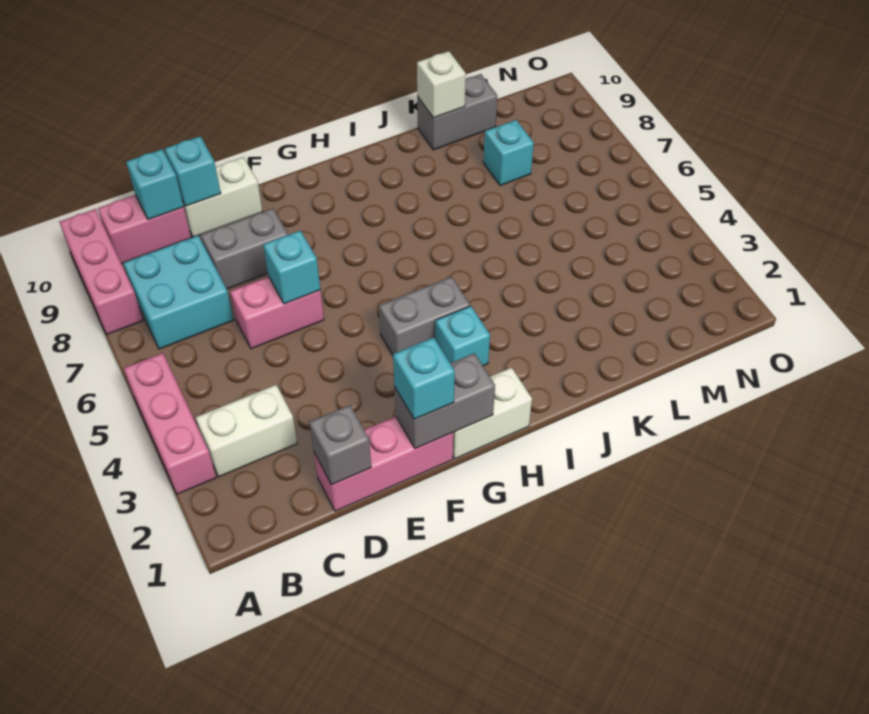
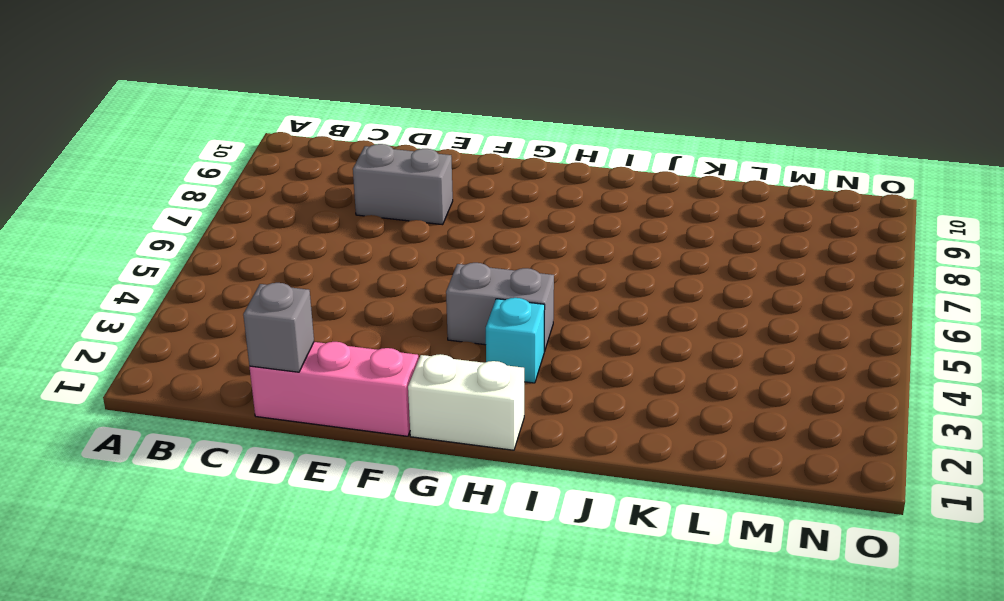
none -> pink 1x3 brick [124,353,216,494]
none -> pink 1x3 brick [59,209,143,334]
none -> white 1x2 brick [196,385,298,477]

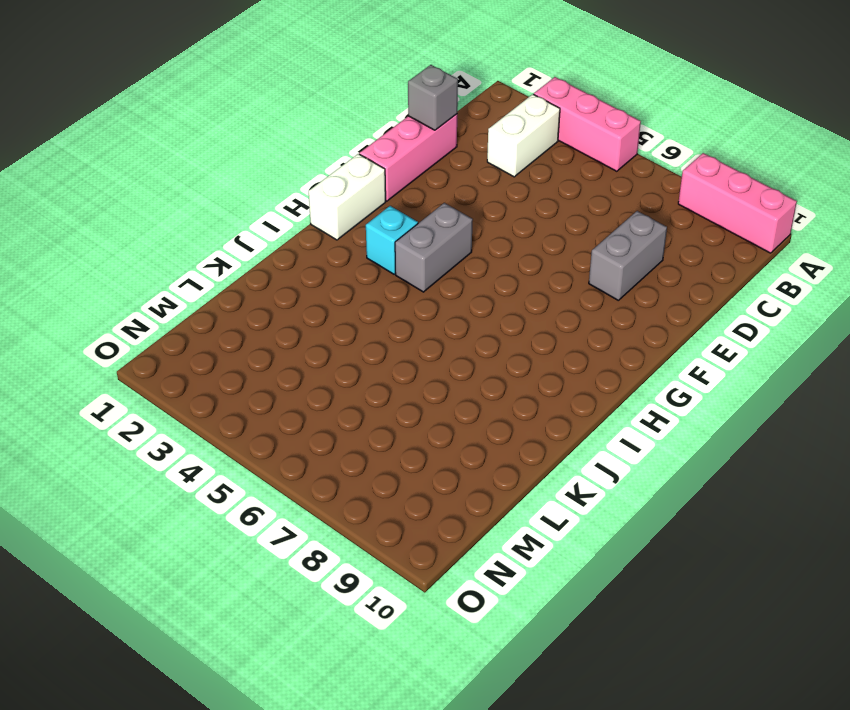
none -> cyan 2x2 brick [123,236,234,349]
none -> pink 1x2 brick [98,195,191,264]
none -> pink 1x2 brick [230,277,324,349]

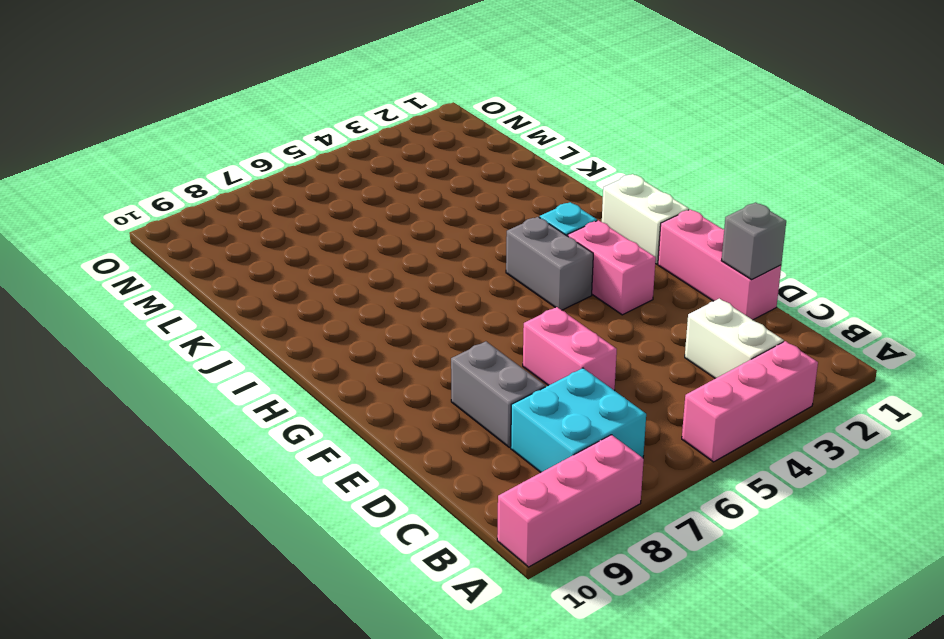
pink 1x2 brick [568,220,656,315] -> pink 1x2 brick moved to [98,195,191,264]
none -> white 1x2 brick [182,157,263,237]
none -> grey 1x2 brick [417,74,497,150]
none -> cyan 1x1 brick [483,120,534,186]

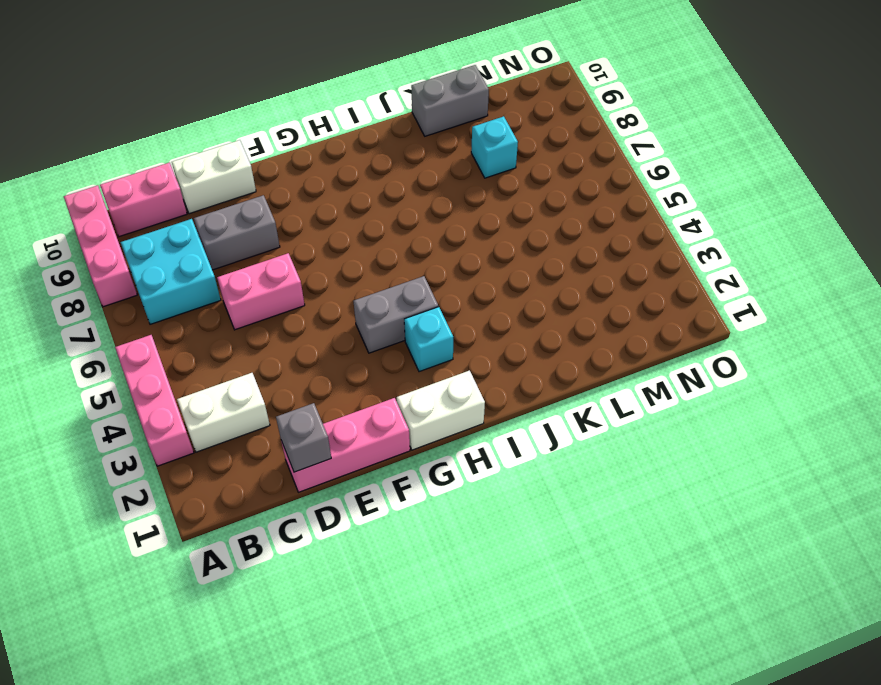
none -> cyan 1x1 brick [126,149,184,220]
none -> cyan 1x1 brick [165,136,221,206]
none -> cyan 1x1 brick [263,231,321,304]

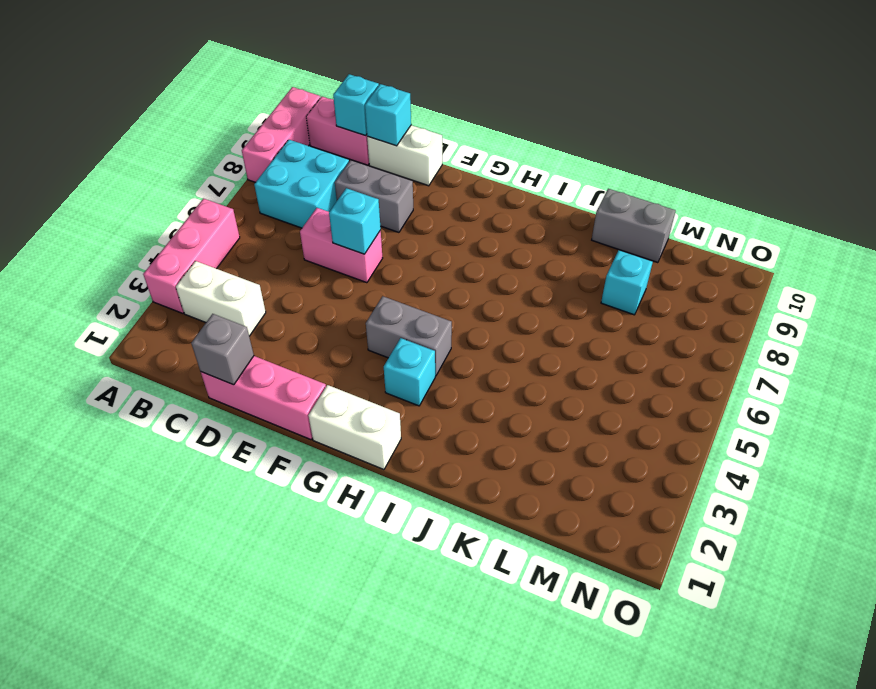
none -> grey 1x2 brick [395,353,495,449]
none -> white 1x1 brick [417,51,466,118]
none -> cyan 1x1 brick [393,338,455,419]

